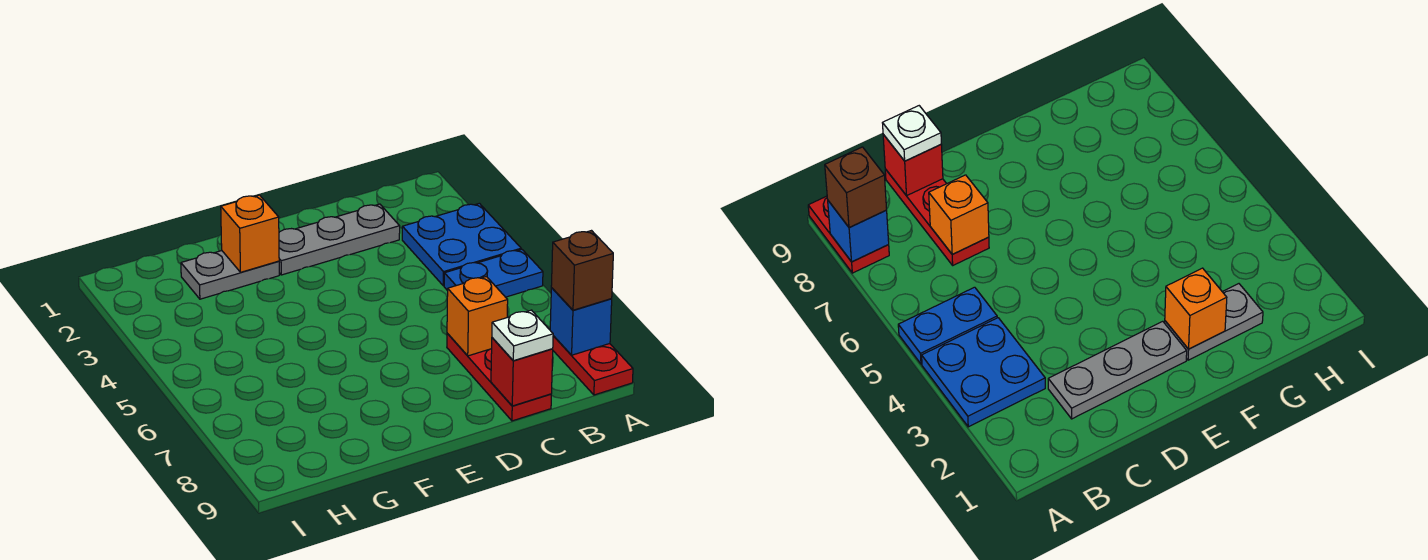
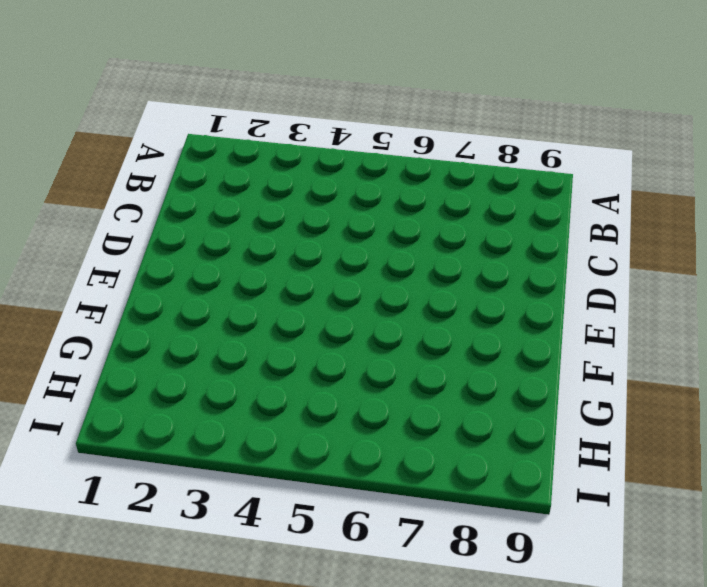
none -> blue 2x2 plate [402,203,521,286]
none -> blue 1x2 plate [444,250,543,297]
none -> red 1x2 plate [553,336,633,395]

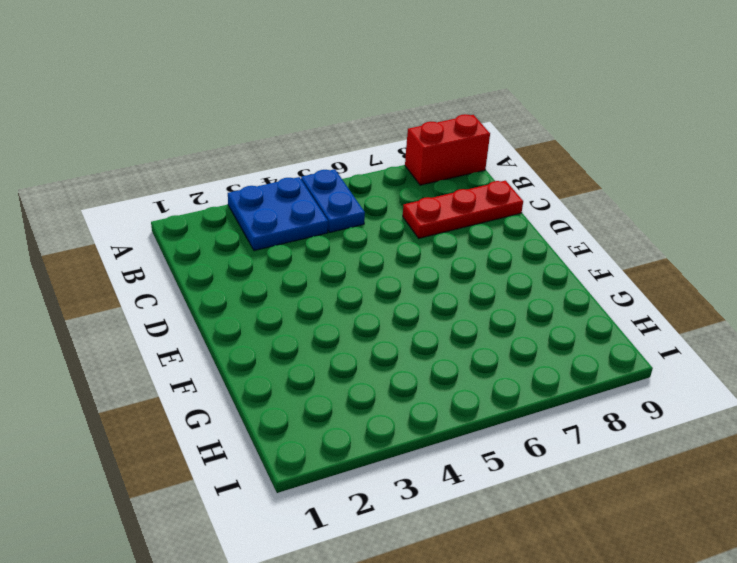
red 1x2 brick [405,114,490,185] -> red 1x2 plate [553,336,633,395]
none -> grey 1x3 plate [279,204,400,275]
none -> grey 1x2 plate [181,251,279,299]
none -> blue 1x1 brick [550,288,612,355]

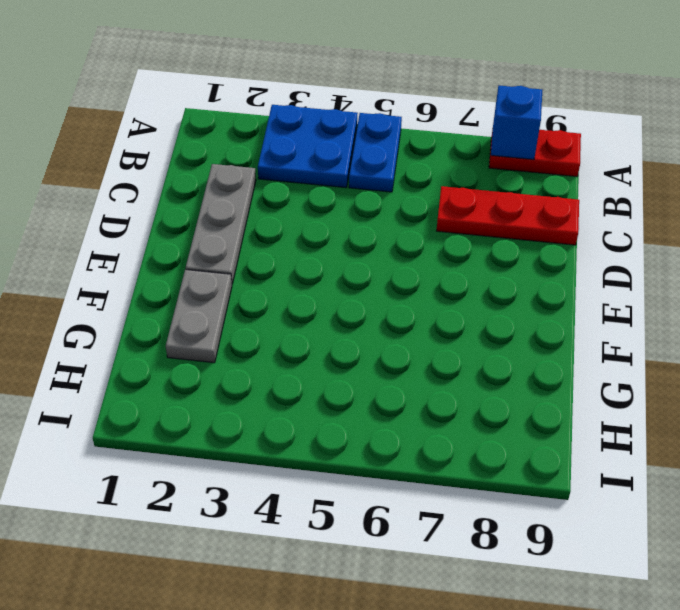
none -> orange 1x1 brick [447,277,508,356]
none -> red 1x1 brick [491,338,553,406]
none -> orange 1x1 brick [221,195,279,272]

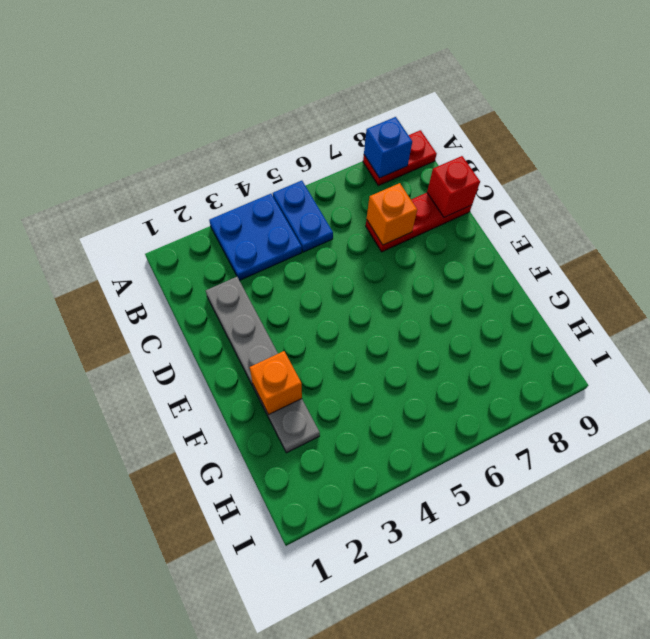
none -> brown 1x1 brick [551,231,613,310]
none -> white 1x1 plate [492,310,553,361]

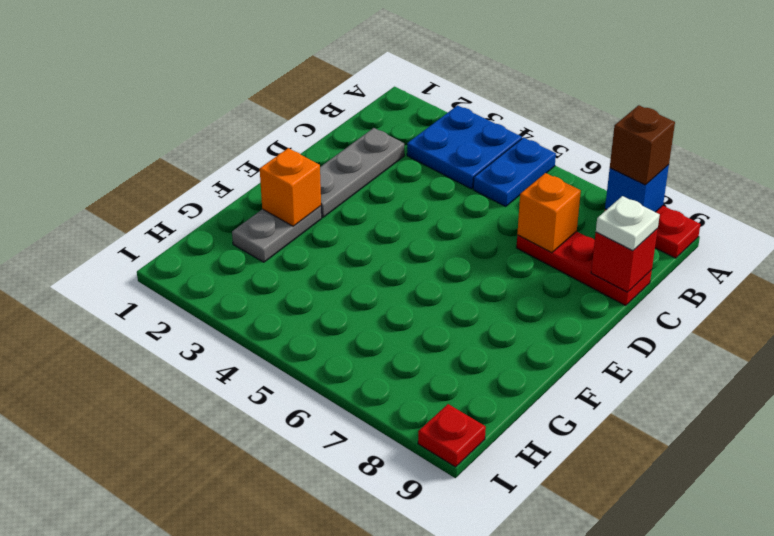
red 1x1 plate [418,404,486,467] -> none

